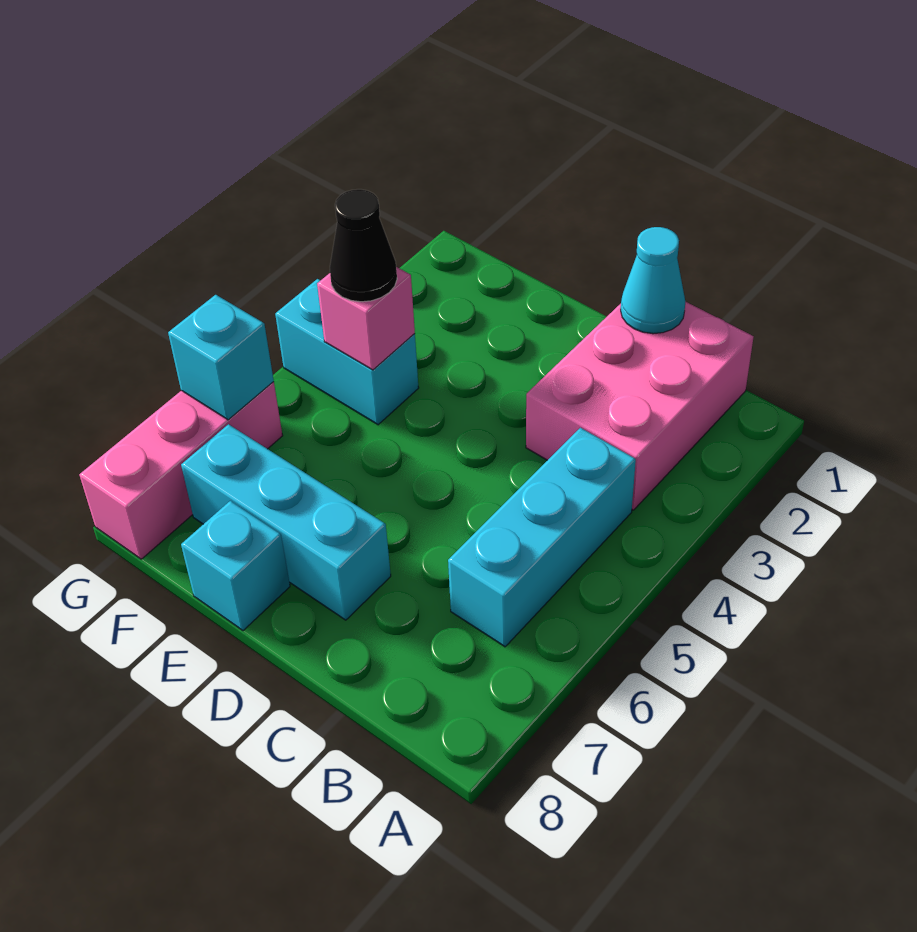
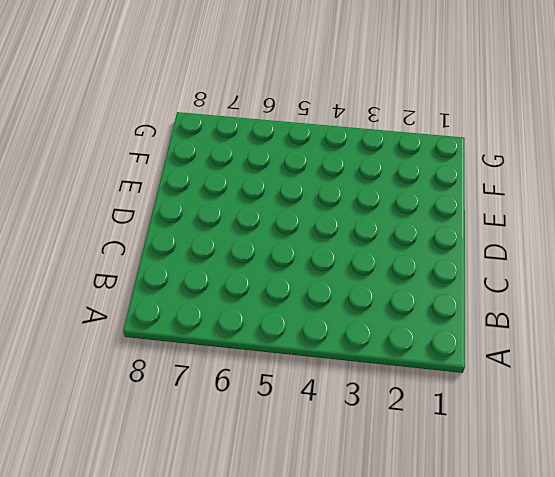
none -> pink 2x3 brick [526,301,753,510]
none -> cyan 1x3 brick [448,428,636,647]

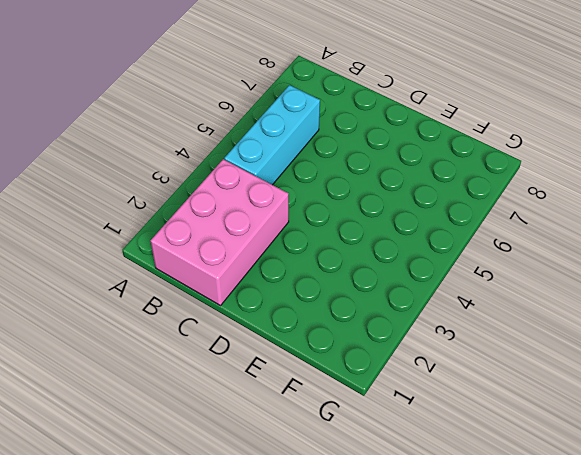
none -> cyan 1x3 brick [181,424,391,620]
none -> cyan 1x1 brick [181,501,290,631]

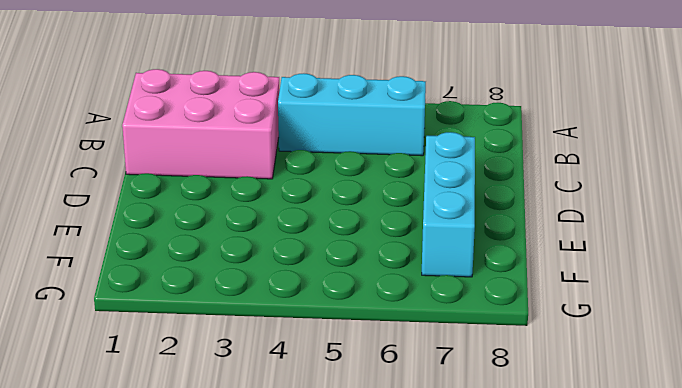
none -> cyan 1x1 brick [181,501,290,631]
none -> cyan 1x2 brick [275,279,419,425]

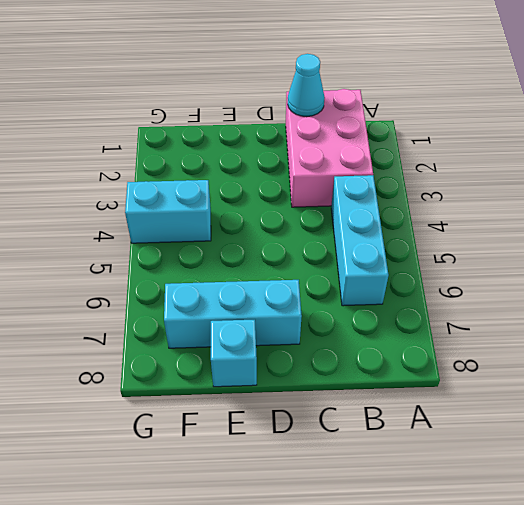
none -> pink 1x3 brick [79,382,283,559]
none -> pink 1x1 brick [317,267,415,370]

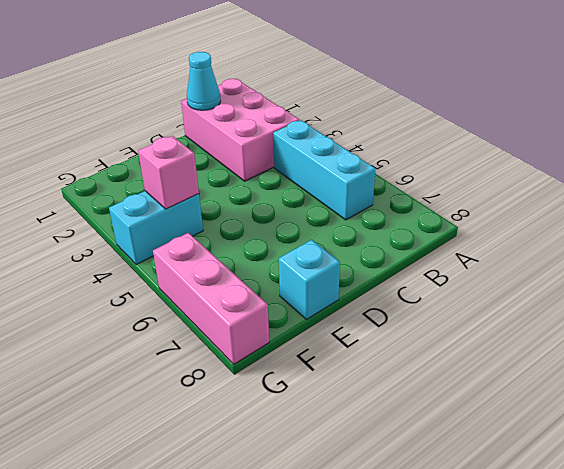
none -> cyan 1x3 brick [181,424,391,620]
none -> cyan 1x1 brick [168,295,274,420]

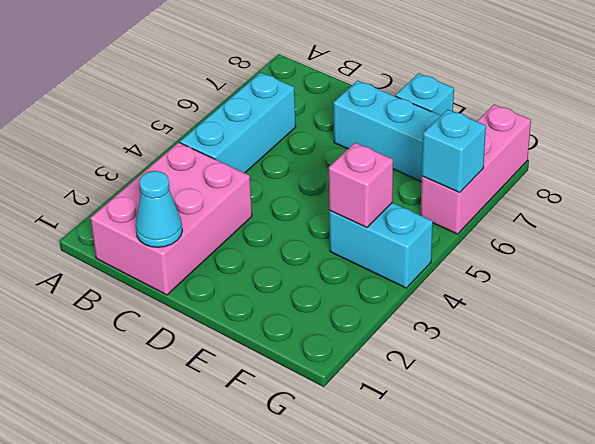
none -> black 1x1 cone [330,189,397,302]

